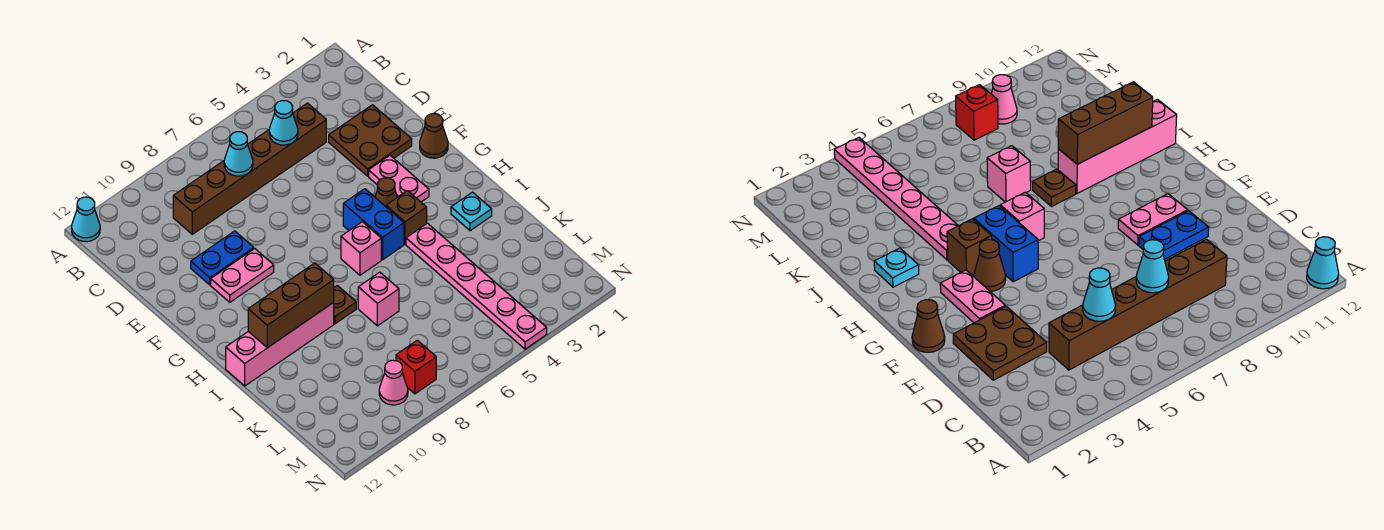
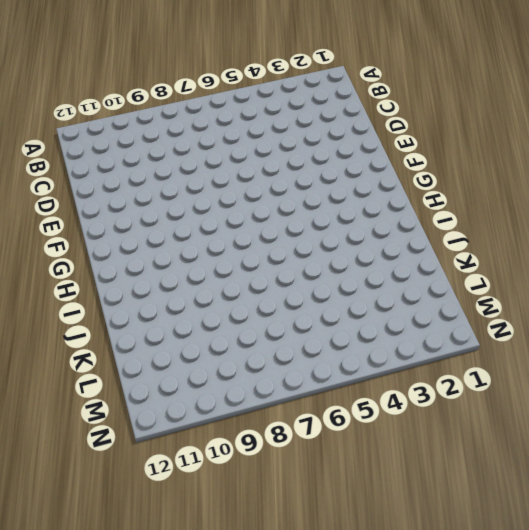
none -> cyan 1x1 cone [72,197,100,242]
none -> brown 1x6 brick [173,103,326,234]
none -> brown 2x2 plate [329,105,412,176]

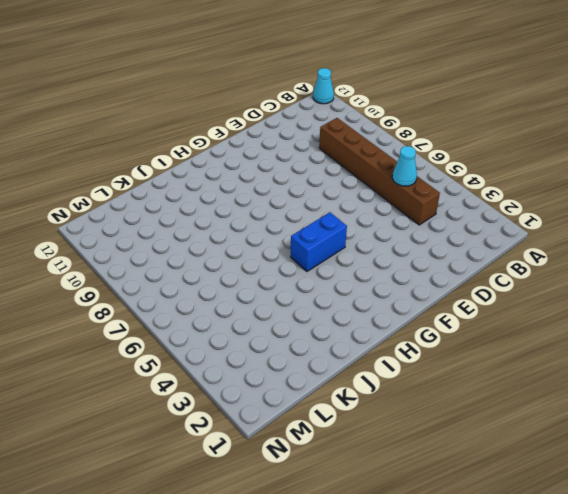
none -> brown 2x2 plate [329,105,412,176]
none -> blue 1x2 plate [191,231,254,285]
none -> brown 1x1 cone [420,114,448,158]

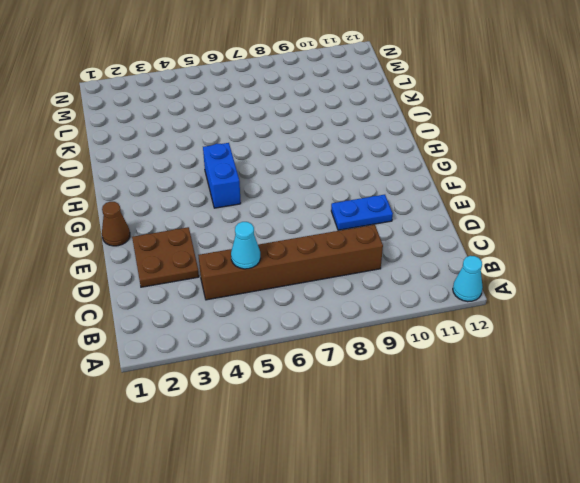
none -> pink 1x2 plate [369,155,429,202]
none -> pink 1x2 plate [211,249,274,302]
none -> brown 1x1 cone [375,178,397,207]

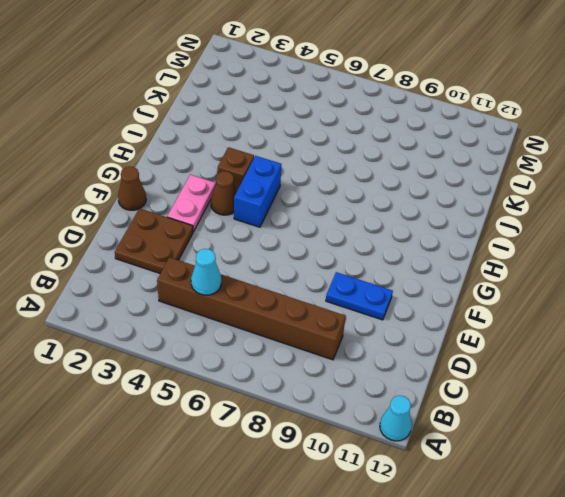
none -> pink 1x2 plate [211,249,274,302]
none -> pink 1x1 brick [341,222,381,275]
none -> cyan 1x1 plate [451,192,492,231]

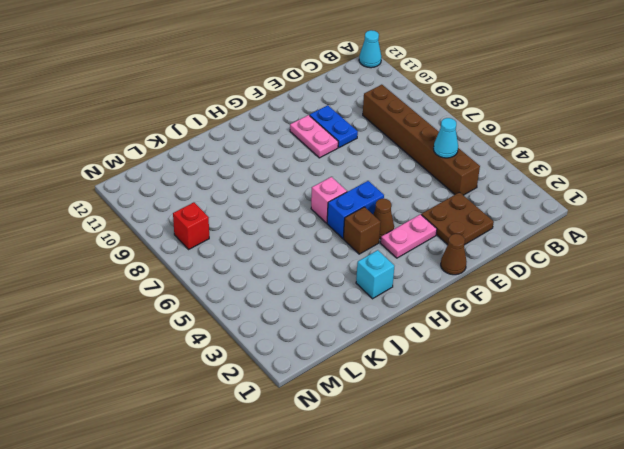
cyan 1x1 brick [356,250,394,299] -> cyan 1x1 plate [451,192,492,231]
none -> pink 1x6 plate [406,223,547,349]
none -> brown 1x1 plate [333,285,356,324]
none -> pink 1x4 brick [226,303,334,386]

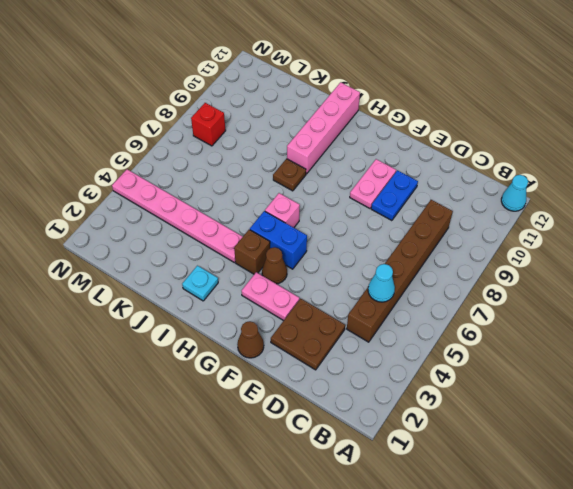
none -> pink 1x1 brick [358,272,399,326]
none -> pink 1x1 cone [379,360,408,405]
none -> cyan 1x1 cone [224,132,253,176]

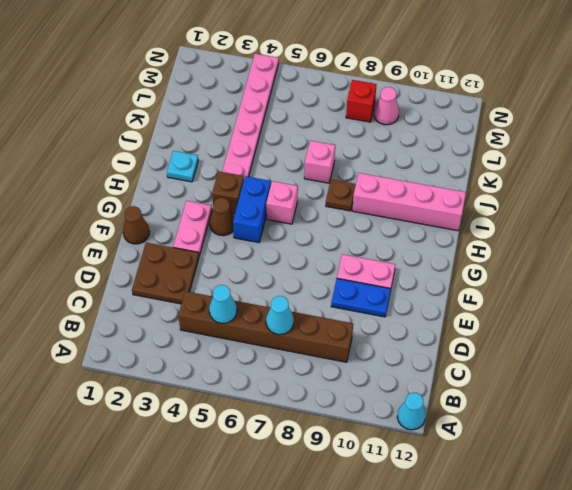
none -> brown 1x3 brick [248,263,334,348]

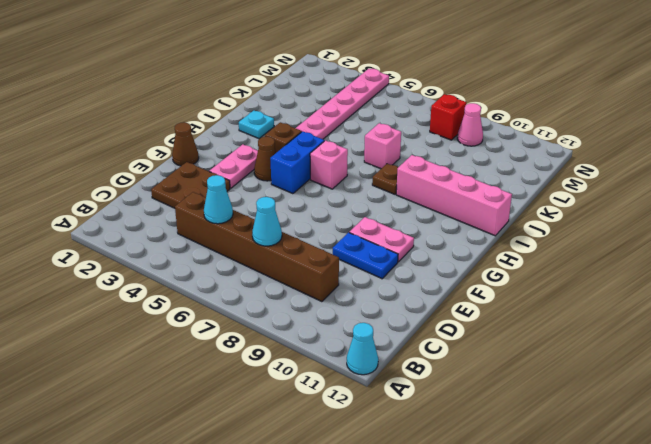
none -> brown 1x3 brick [248,263,334,348]

